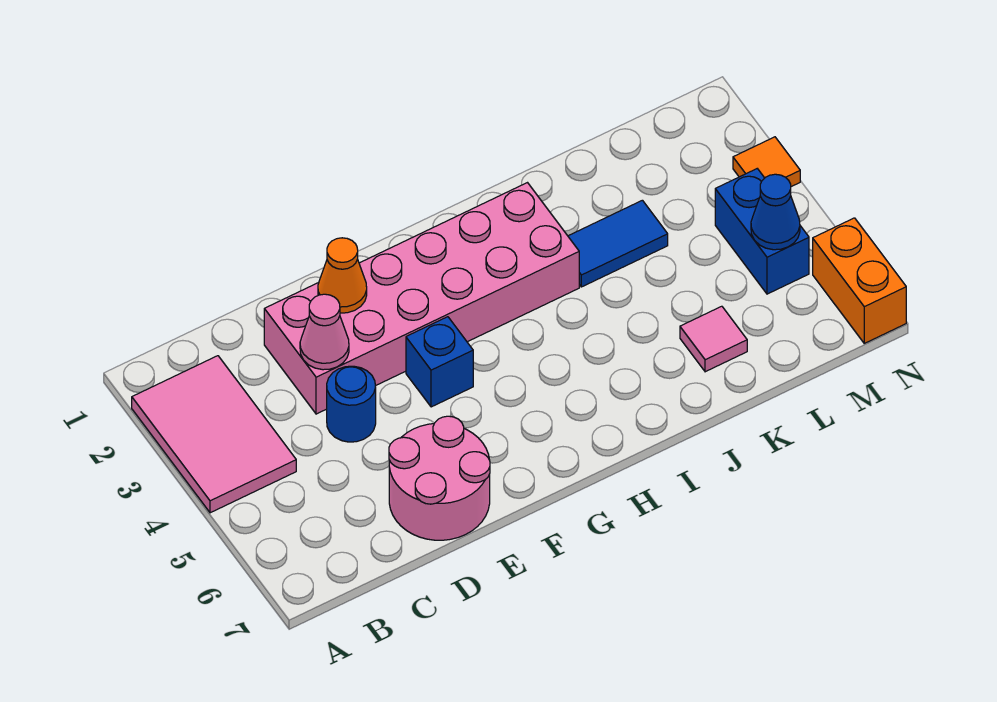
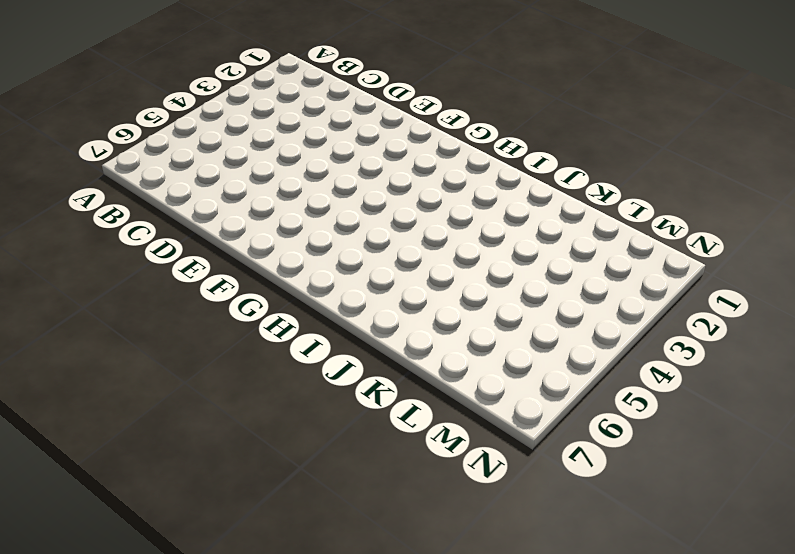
none -> pink 2x3 tile [132,356,296,513]
none -> pink 2x6 brick [264,183,579,414]
none -> blue 1x1 round brick [327,366,376,442]

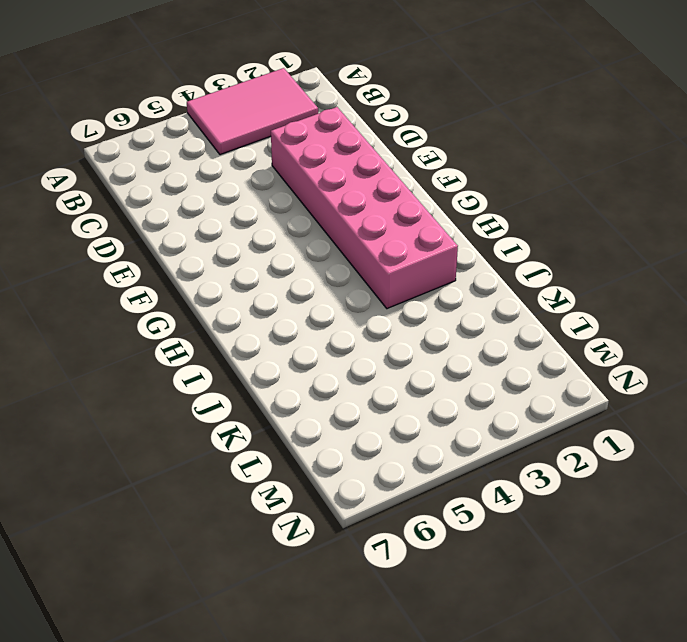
none -> blue 1x1 round brick [327,366,376,442]
none -> pink 2x2 round brick [389,416,490,540]
none -> blue 1x1 brick [406,317,473,407]

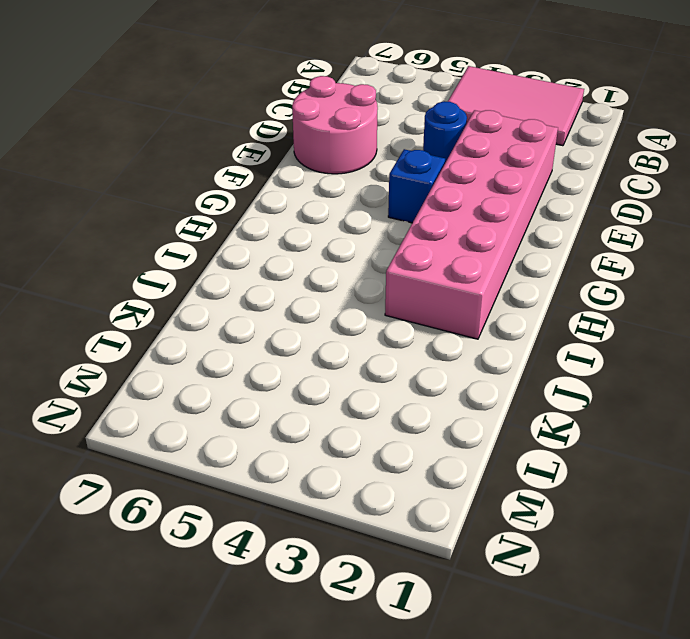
none -> blue 1x2 tile [568,200,668,287]
none -> pink 1x1 tile [680,306,747,372]
none -> blue 1x2 brick [715,169,809,294]

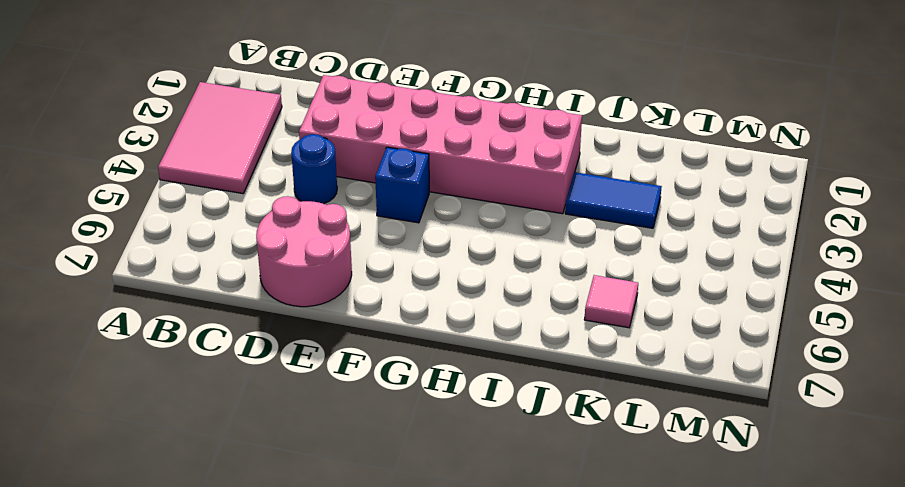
none -> blue 1x2 brick [715,169,809,294]
none -> orange 1x1 tile [733,137,800,187]
none -> orange 1x2 brick [813,218,906,343]

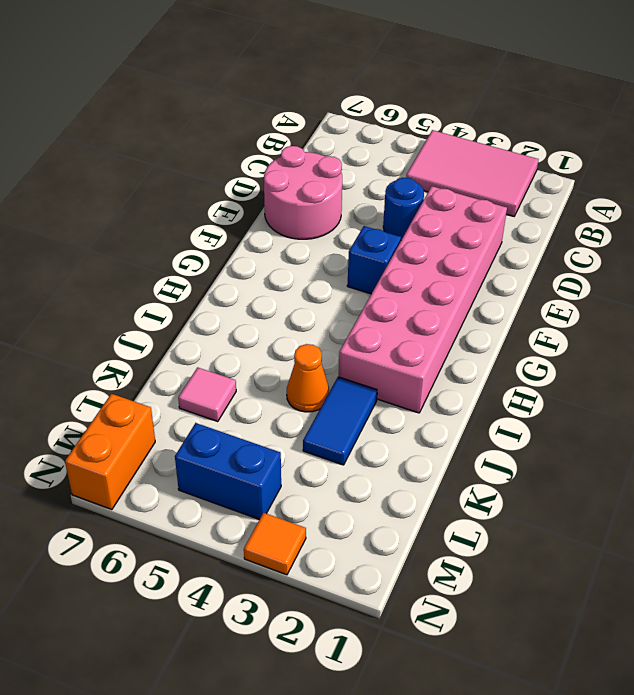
orange 1x1 cone [287,344,329,412] -> orange 1x1 cone moved to [318,238,367,313]
orange 1x2 brick [65,394,155,510] -> orange 1x2 brick turned to [813,218,906,343]
none -> pink 1x1 cone [300,294,349,370]
none -> blue 1x1 cone [751,174,800,250]

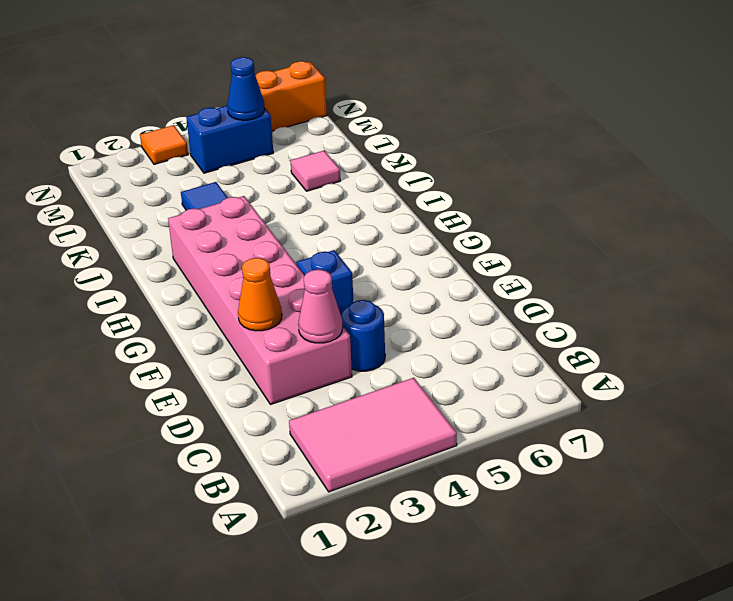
none -> pink 2x2 round brick [389,416,490,540]

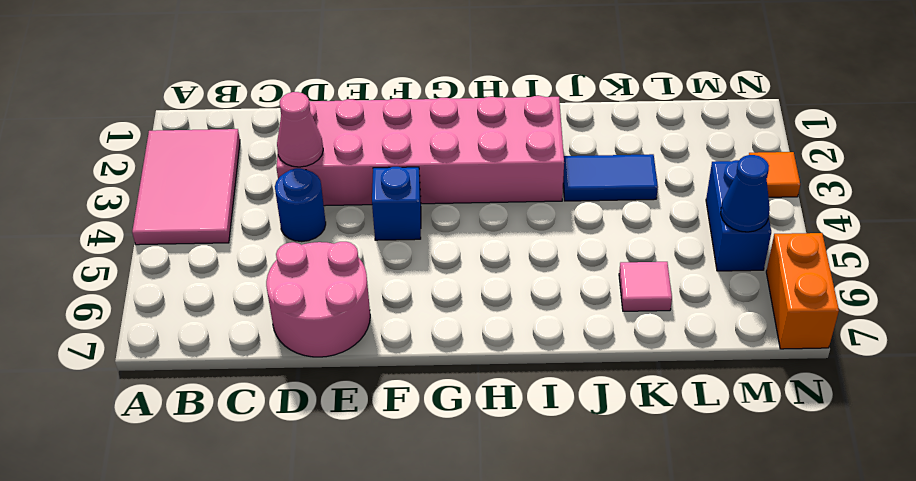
none -> orange 1x1 cone [318,238,367,313]

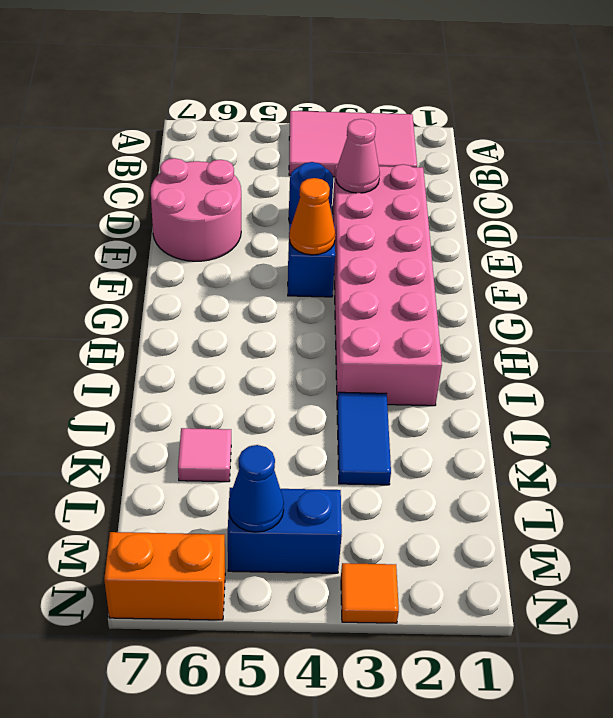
orange 1x1 cone [289,178,335,255] -> orange 1x1 cone moved to [318,238,367,313]

